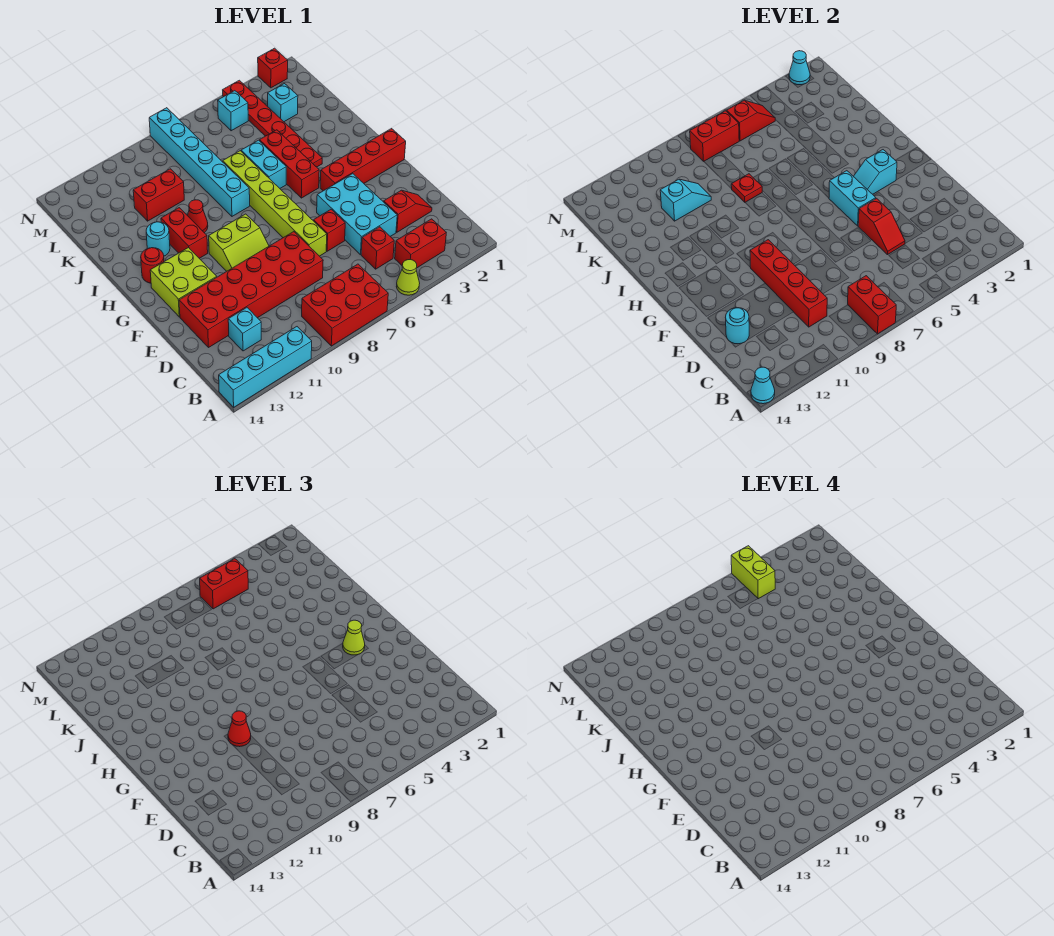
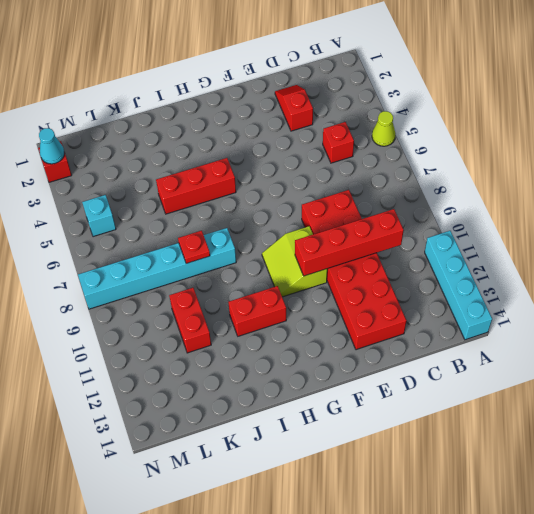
lime 2x2 slope [262,226,327,297] -> lime 2x2 slope turned to [209,214,269,271]
none -> red 2x3 brick [302,264,388,346]
none -> red 1x2 brick [395,219,446,268]
none -> cyan 1x1 brick [228,308,261,351]
none -> cyan 2x3 brick [317,174,397,255]

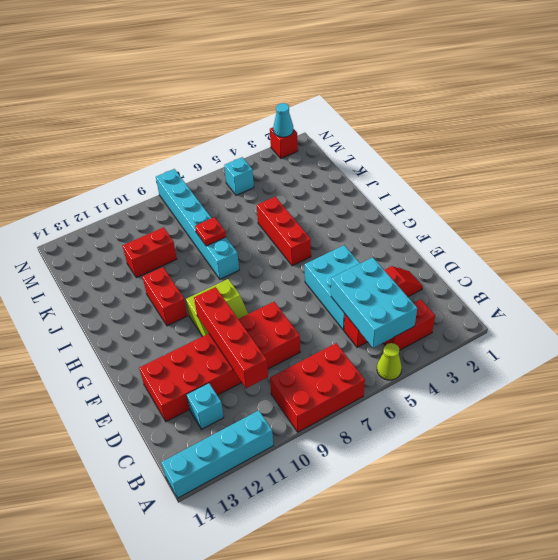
cyan 2x3 brick [331,257,417,348] -> red 1x2 slope [858,198,905,255]
none -> red 1x1 brick [313,210,345,251]
none -> lime 1x6 brick [223,151,327,256]
none -> lime 2x2 brick [150,247,217,317]
none -> red 1x4 brick [320,129,406,191]

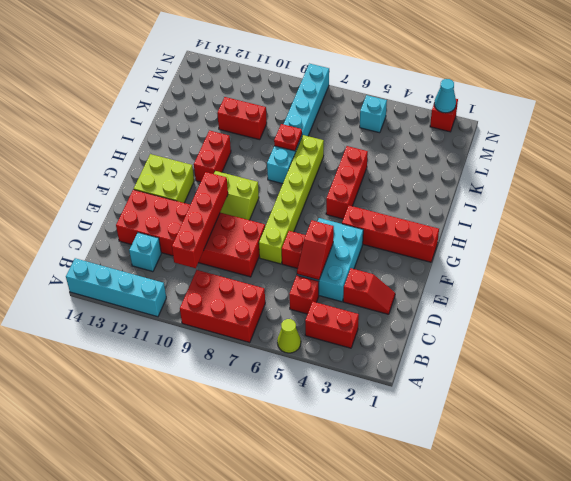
none -> red 1x1 round brick [141,248,164,283]
none -> red 1x6 plate [223,80,322,167]
none -> cyan 1x2 brick [241,140,286,188]
none -> red 1x1 cone [188,200,208,233]

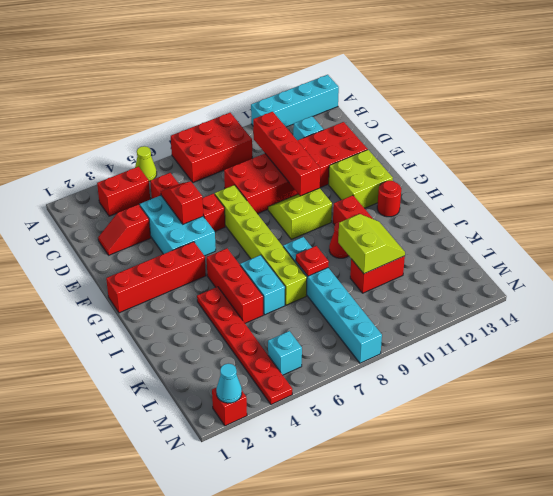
lime 2x2 slope [338,214,405,274] -> cyan 1x2 slope [660,179,711,221]
none -> cyan 1x1 round brick [146,222,170,256]
none -> cyan 1x1 brick [268,84,298,122]
none -> red 1x2 brick [848,276,896,334]
none -> cyan 1x1 cone [751,367,775,404]

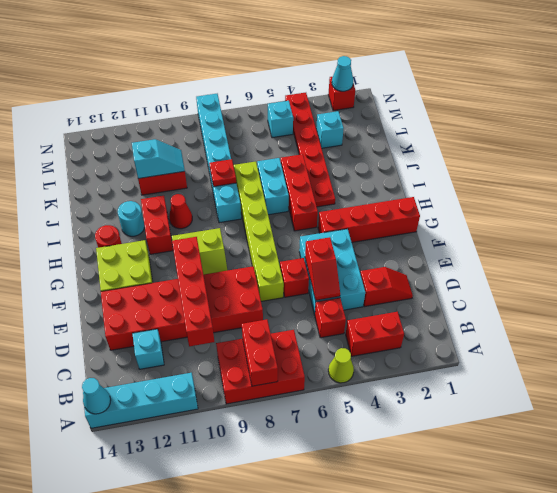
none -> cyan 1x1 round brick [725,308,749,344]
none -> cyan 1x2 brick [829,171,876,226]
none -> cyan 1x2 slope [853,150,897,194]
none -> red 1x2 slope [727,100,775,141]

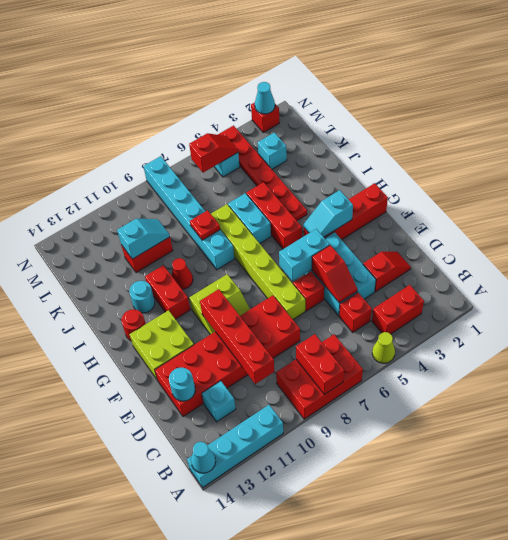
cyan 1x2 brick [279,229,330,281] -> cyan 1x2 brick turned to [829,171,876,226]
none -> red 1x2 brick [690,111,739,161]
none -> red 1x1 cone [228,711,251,747]
none -> lime 1x1 cone [343,620,365,655]
none -> red 1x2 brick [200,559,248,609]

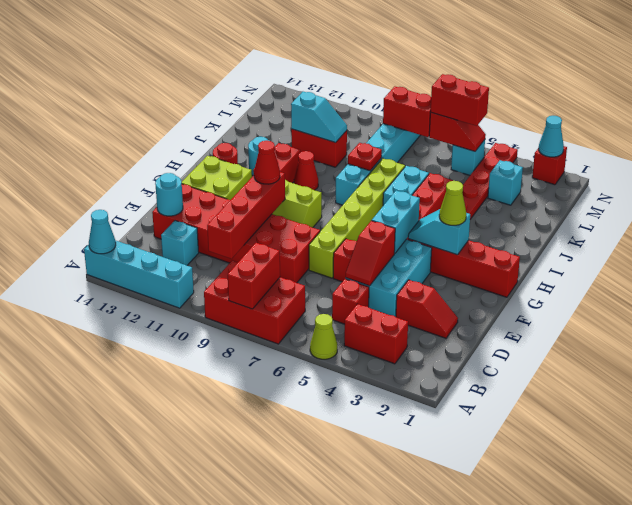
none -> lime 1x2 brick [731,546,775,599]

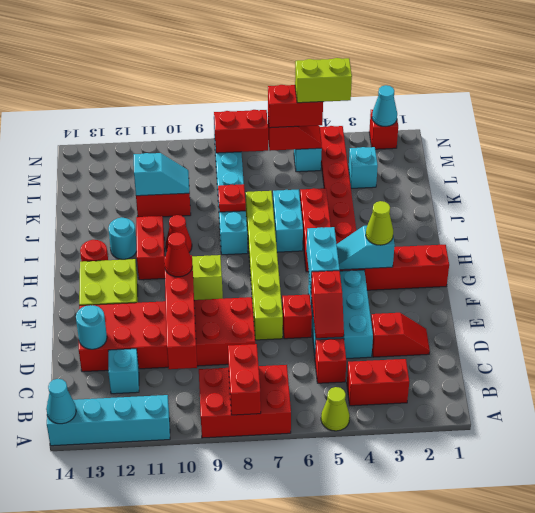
lime 1x2 brick [295,58,352,103] -> lime 1x2 brick turned to [731,546,775,599]

